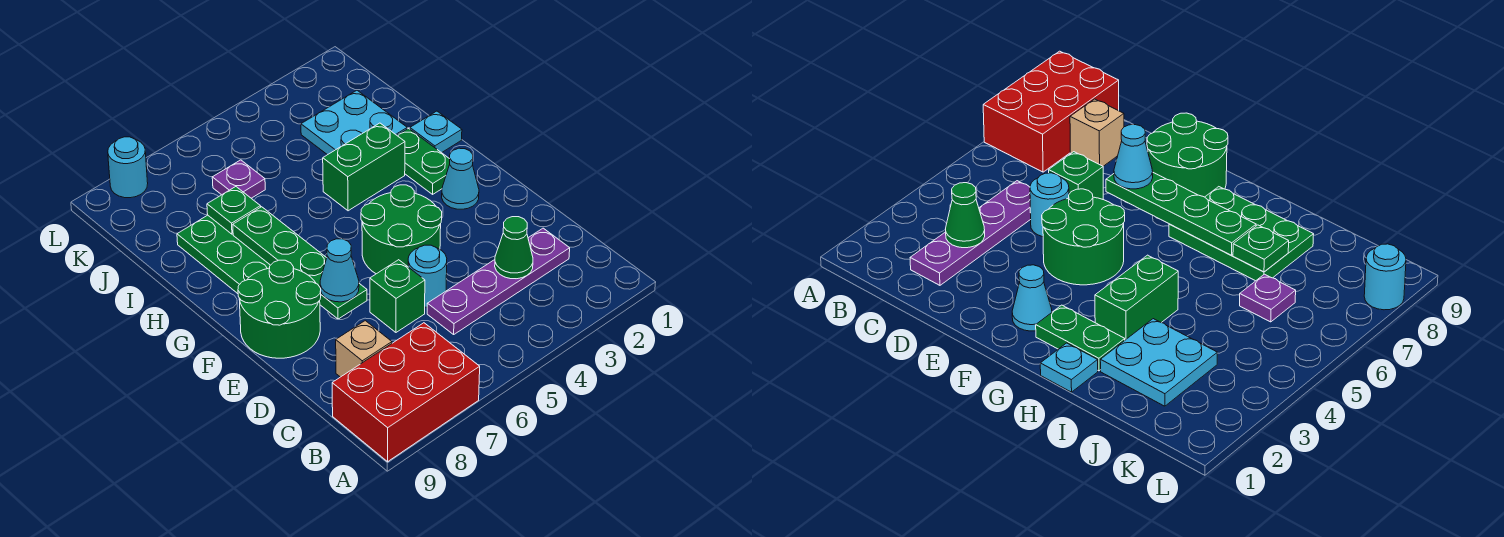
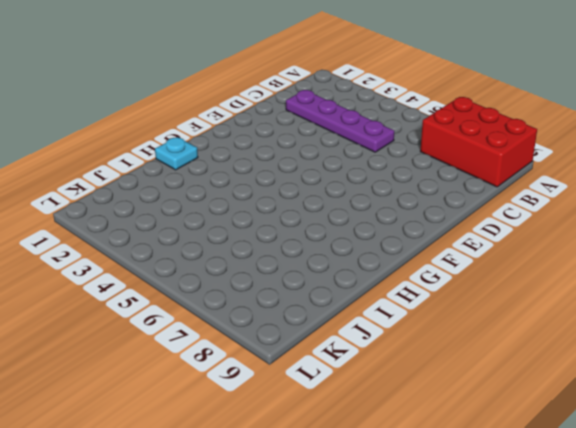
none -> tan 1x1 brick [336,321,392,377]
none -> cyan 1x1 round brick [408,245,447,307]
none -> green 1x1 brick [370,260,425,332]

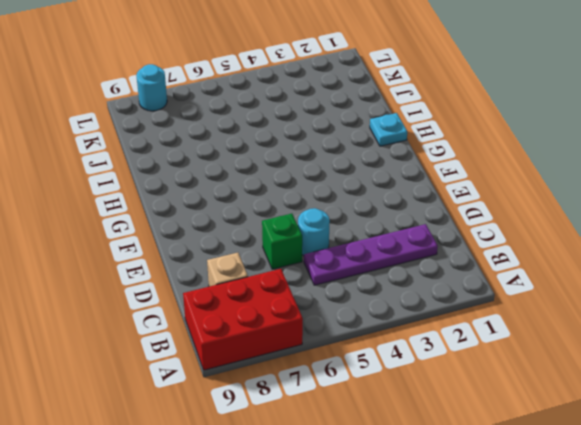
none -> green 2x2 round brick [361,185,442,274]
none -> green 2x2 round brick [238,260,321,358]
none -> cyan 1x1 cone [442,148,479,209]

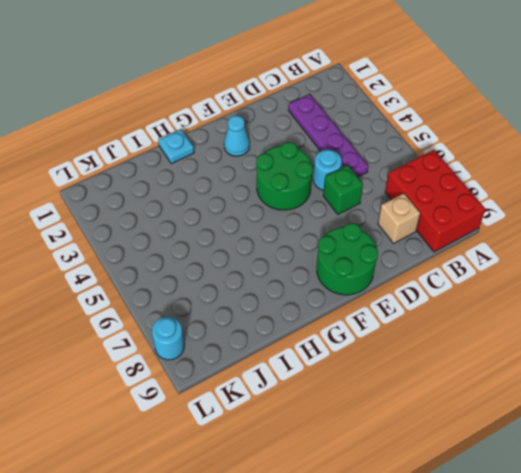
none -> green 1x2 plate [397,129,450,194]
none -> green 2x3 plate [177,215,270,294]
none -> green 1x2 brick [323,123,405,211]

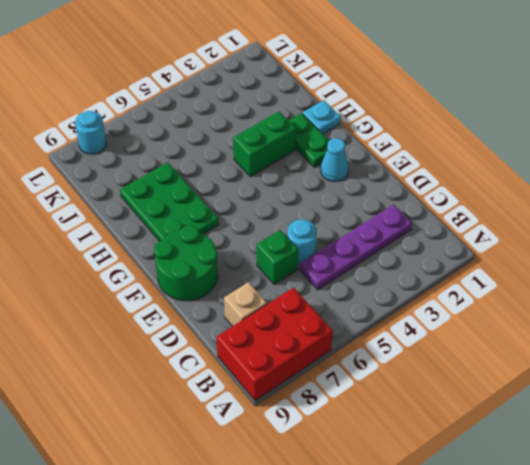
none -> green 2x2 round brick [361,185,442,274]
none -> cyan 2x2 plate [301,90,407,155]
none -> purple 1x1 plate [212,160,265,198]

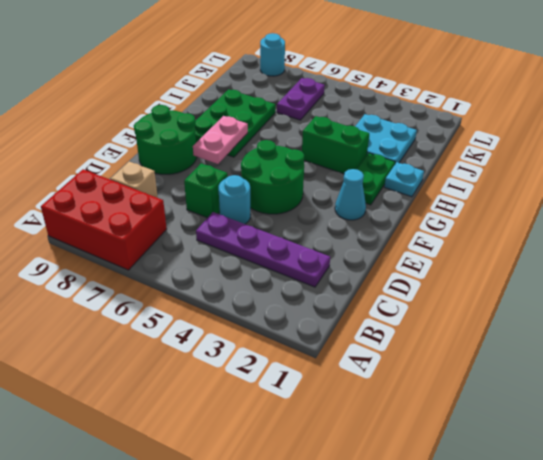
pink 1x2 plate [193,116,248,164] -> green 1x4 plate [233,207,367,319]
purple 1x2 plate [277,78,325,120] -> purple 1x1 plate [212,160,265,198]
none -> green 1x1 cone [495,217,533,279]
none -> green 1x1 plate [207,187,261,234]
none -> cyan 1x1 cone [320,239,359,302]

